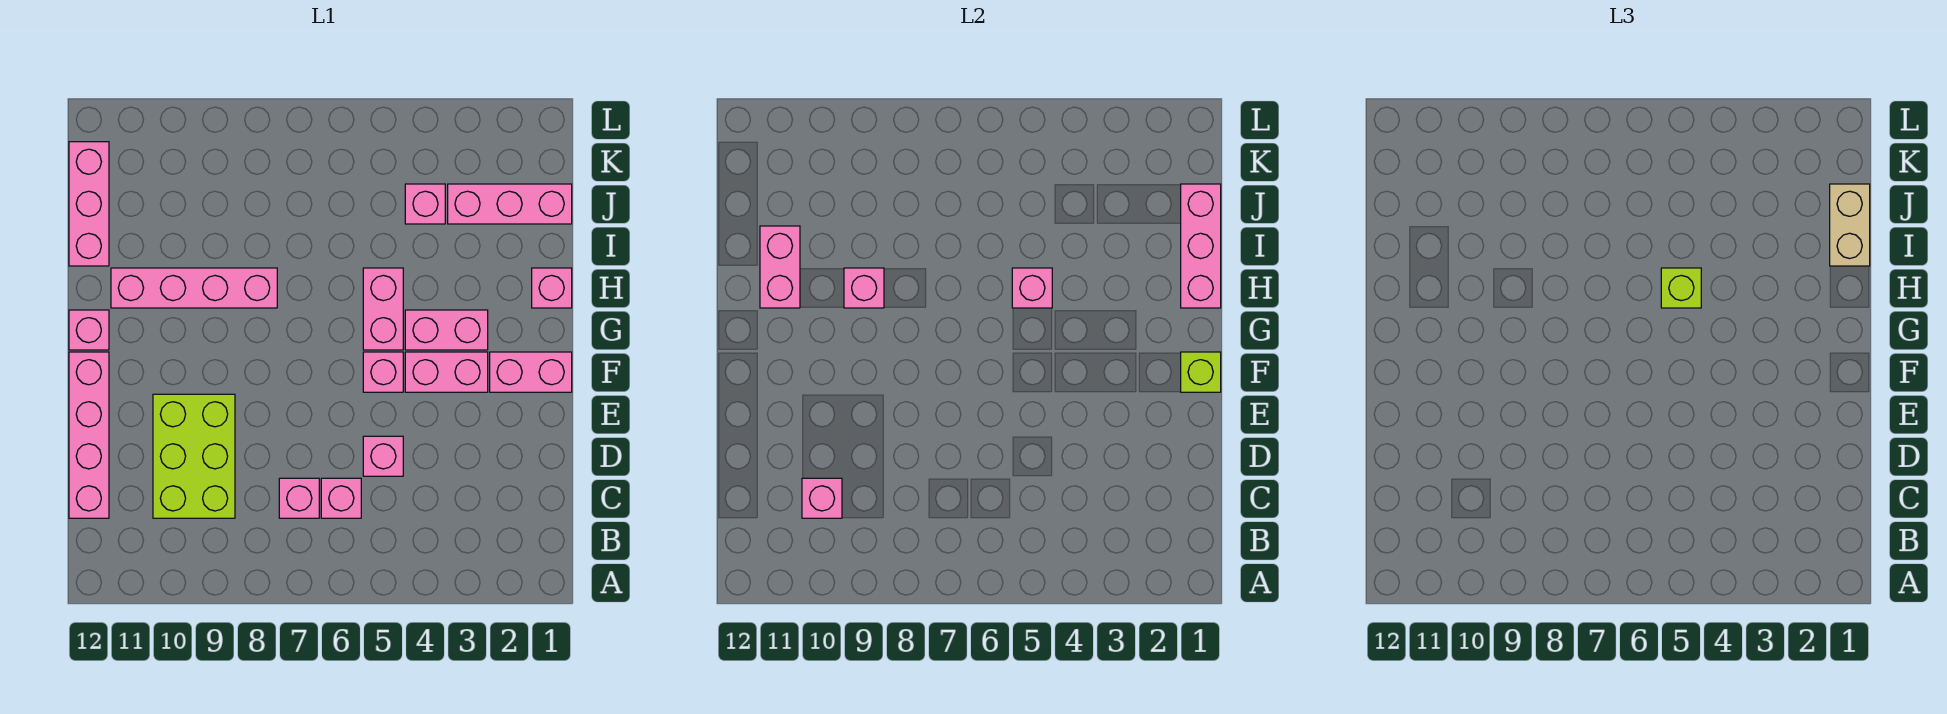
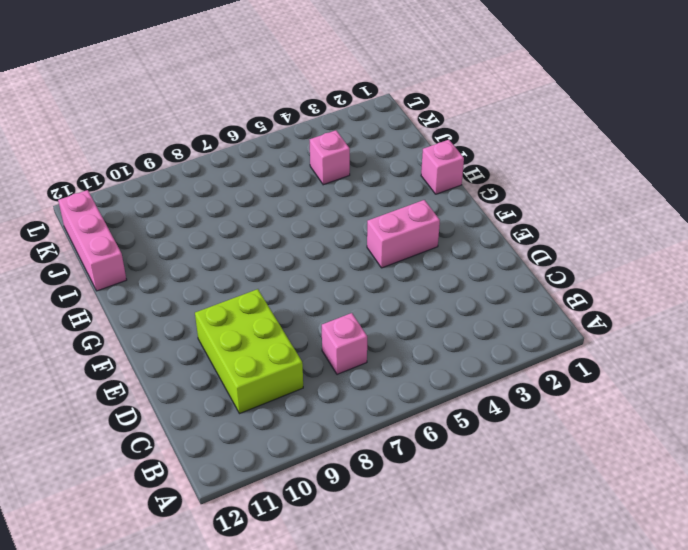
none -> pink 1x1 brick [321,478,361,518]
none -> pink 1x4 brick [69,352,109,518]
none -> pink 1x1 brick [363,436,403,476]

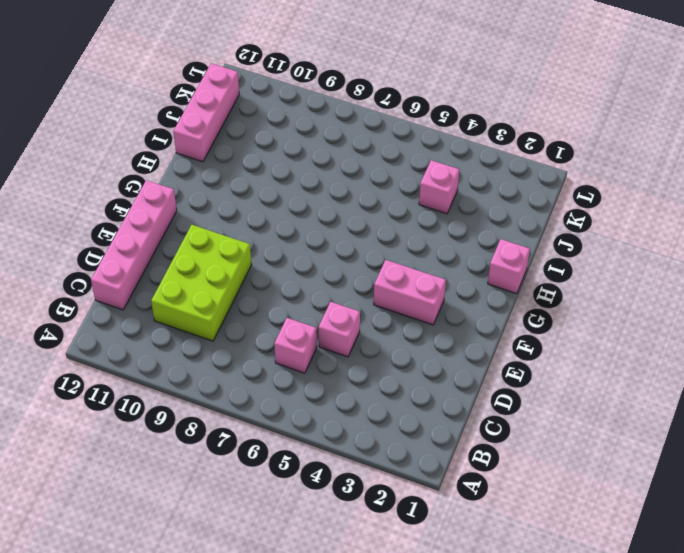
none -> pink 1x1 brick [279,478,319,518]
none -> pink 1x2 brick [490,352,572,392]
none -> pink 1x1 brick [363,352,403,392]

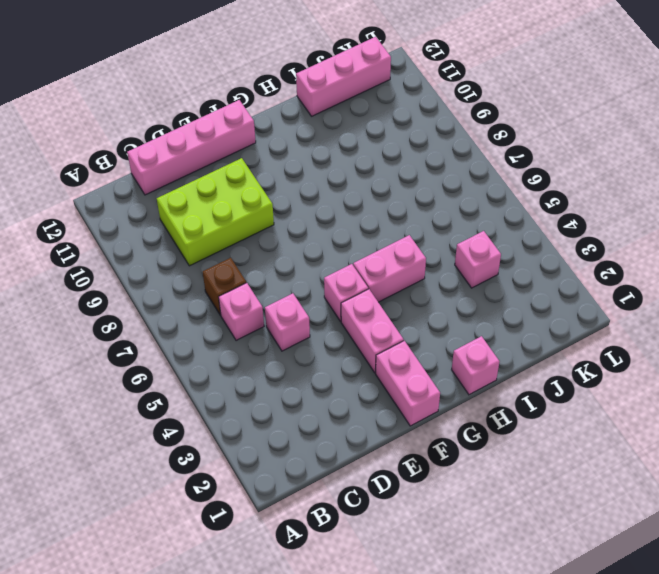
brown 1x1 brick [203,258,247,315] -> pink 1x1 brick [279,478,319,518]
none -> pink 1x2 brick [405,310,488,350]
none -> pink 1x1 brick [69,310,109,350]
none -> pink 1x4 brick [111,268,277,308]

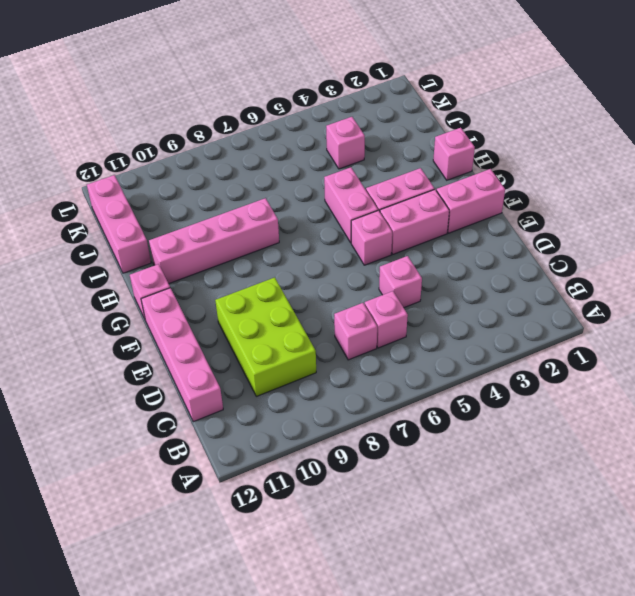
none -> pink 1x3 brick [448,184,572,224]
none -> pink 1x1 brick [802,478,842,518]
none -> lime 1x1 brick [1181,352,1221,392]

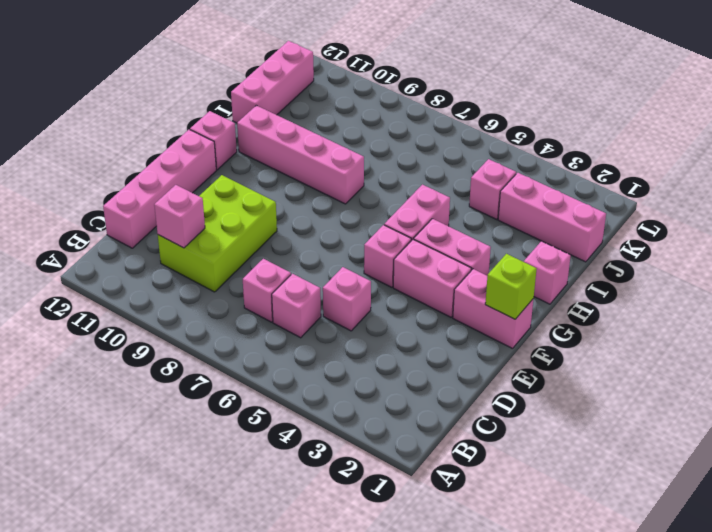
none -> pink 1x3 brick [1181,184,1221,308]
none -> pink 1x1 brick [1012,268,1052,308]
none -> pink 1x1 brick [844,268,884,308]

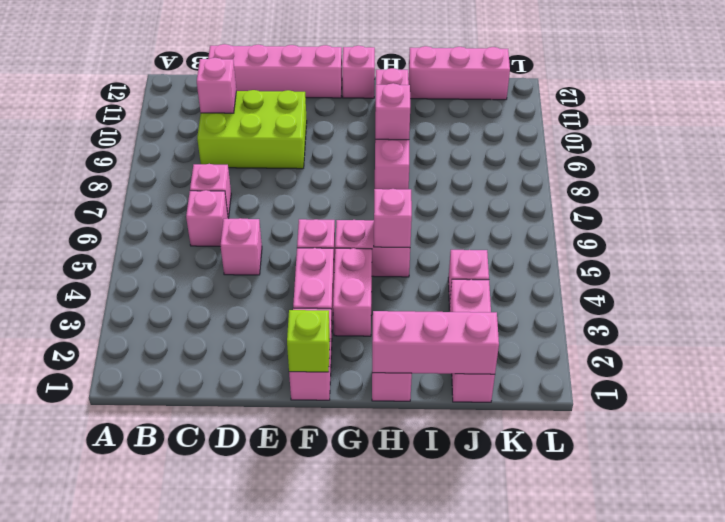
none -> pink 1x2 brick [760,226,800,308]
none -> lime 1x1 brick [1661,268,1701,308]
none -> tan 1x2 brick [1830,184,1870,266]

